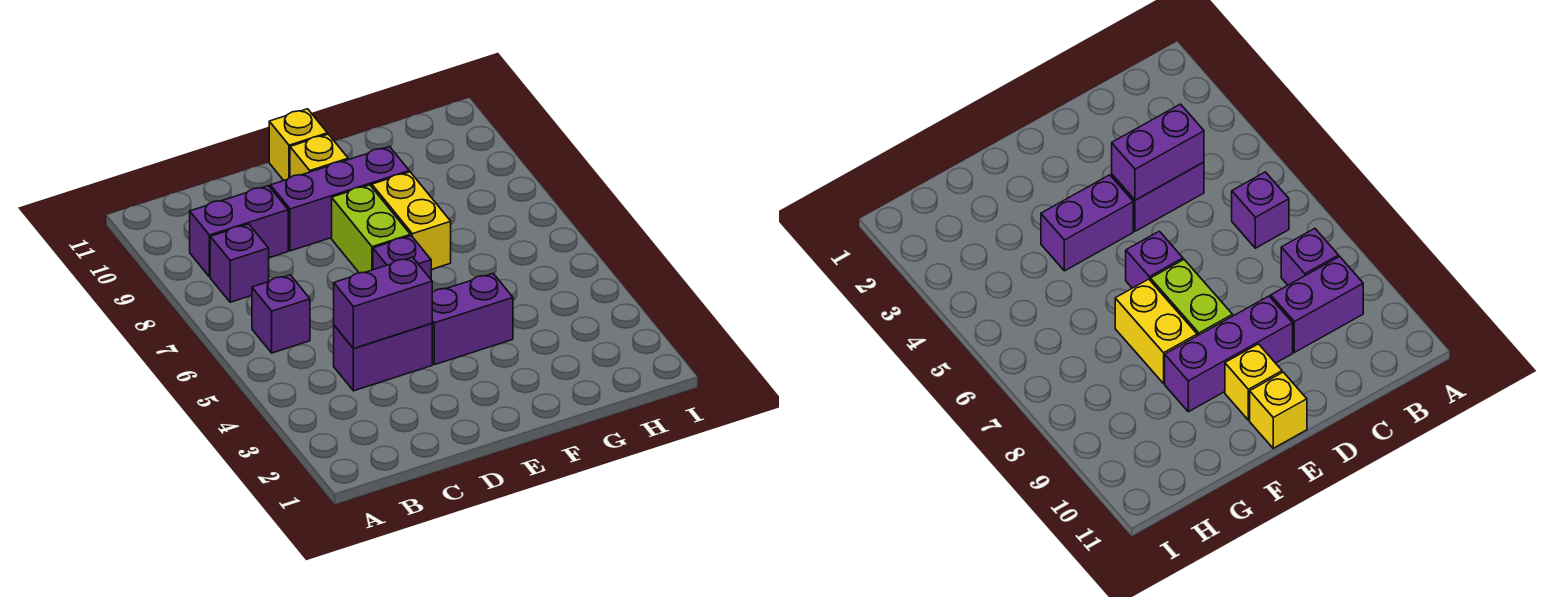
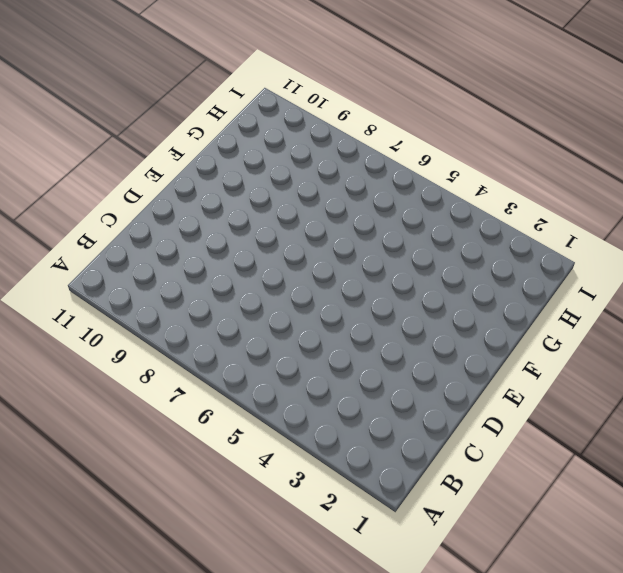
none -> purple 1x1 brick [252,275,310,353]
none -> purple 1x1 brick [210,224,269,302]
none -> purple 1x2 brick [190,186,288,277]

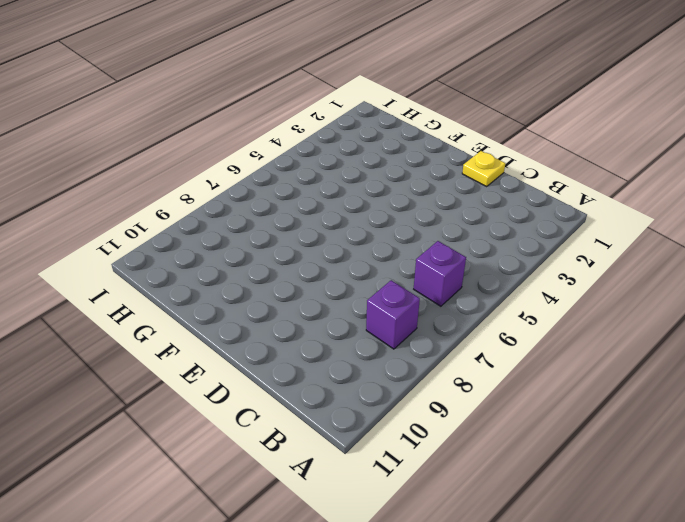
yellow 1x1 plate [462,151,505,186] -> none
none -> purple 1x2 brick [190,186,288,277]
none -> purple 1x2 brick [334,324,432,391]
none -> purple 1x3 brick [270,147,409,251]

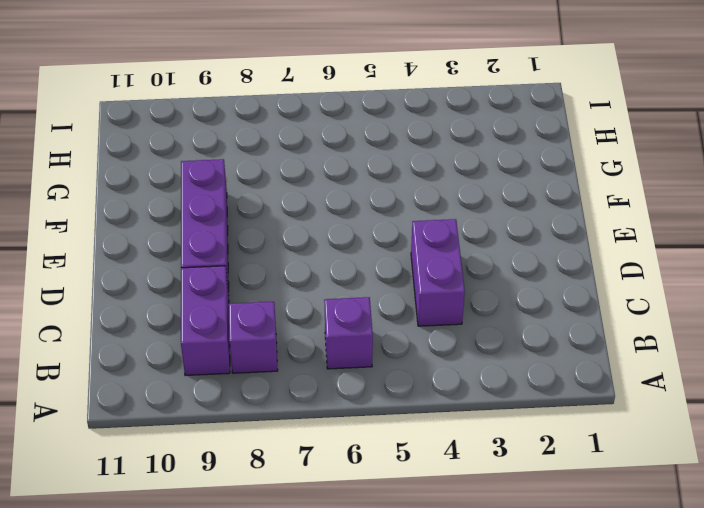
none -> purple 1x2 brick [432,274,513,365]
none -> purple 1x1 brick [373,236,431,279]
none -> lime 1x2 brick [332,185,410,273]

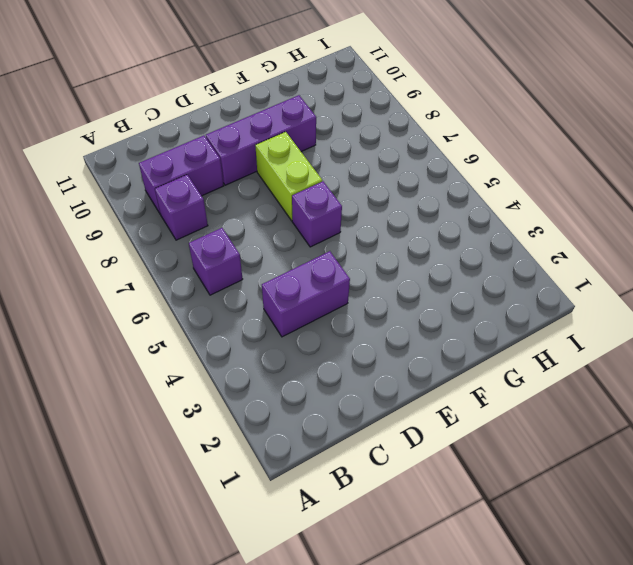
none -> purple 1x2 brick [432,274,513,365]
none -> yellow 1x1 brick [290,134,348,177]
none -> yellow 1x1 brick [269,109,327,180]

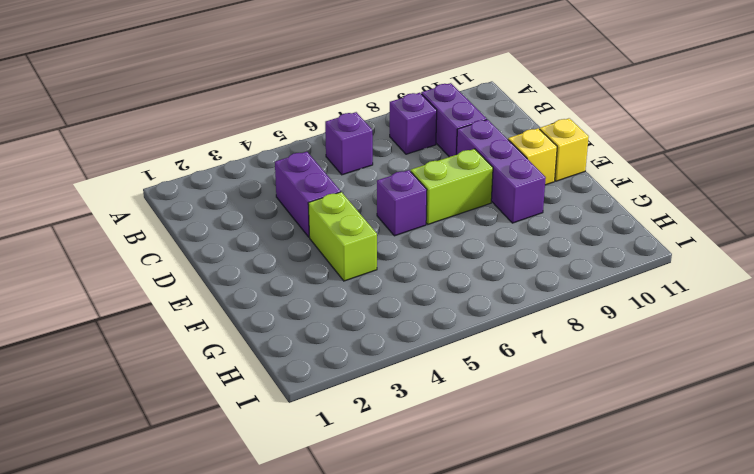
lime 1x2 brick [308,192,377,281] -> purple 1x2 brick [432,274,513,365]
none -> yellow 1x2 brick [372,172,451,270]
none -> purple 1x2 brick [334,257,432,348]

